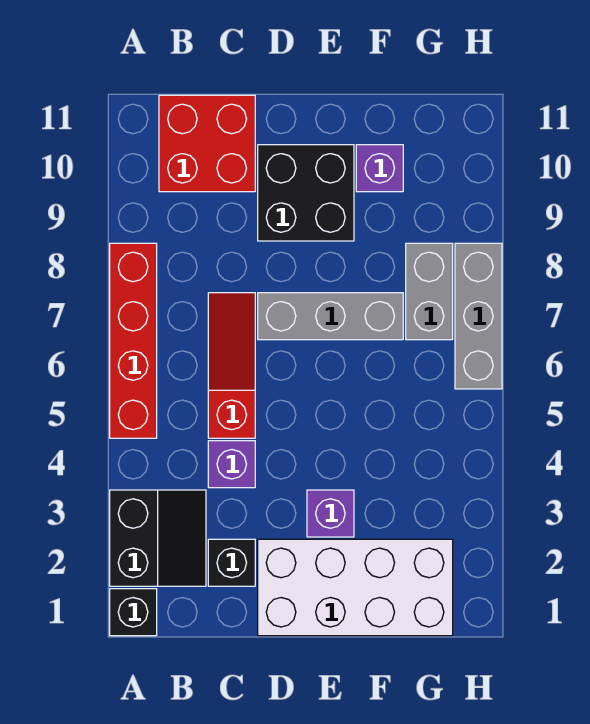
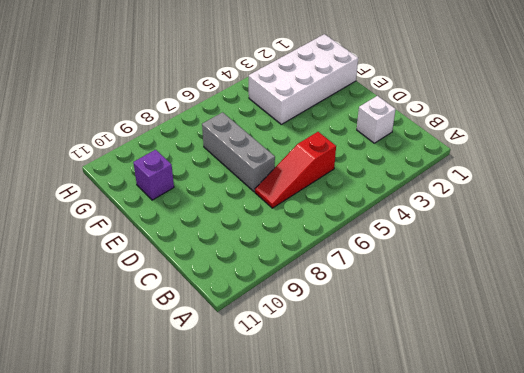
white 1x1 brick [357,96,396,143] -> black 1x1 brick [208,539,255,586]
white 2x4 brick [249,34,358,124] -> white 2x4 brick turned to [258,539,453,636]
none -> black 1x1 brick [110,589,157,636]
none -> black 2x2 slope [110,490,206,586]
none -> red 1x4 brick [110,243,157,438]

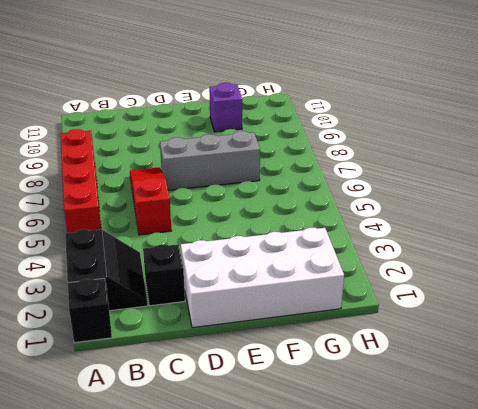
none -> red 2x2 brick [159,95,255,192]
none -> purple 1x1 brick [208,441,255,488]
none -> black 2x2 brick [258,145,354,241]

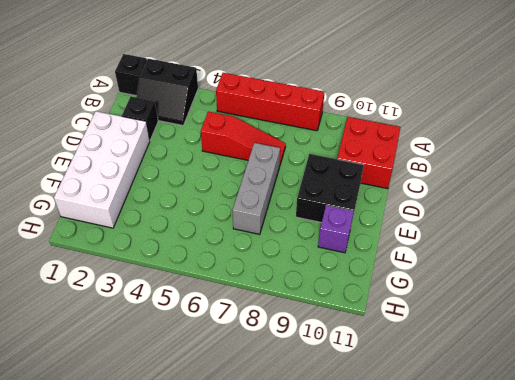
none -> purple 1x1 brick [208,441,255,488]
none -> purple 1x1 brick [307,490,354,537]
none -> grey 1x2 brick [406,243,453,340]

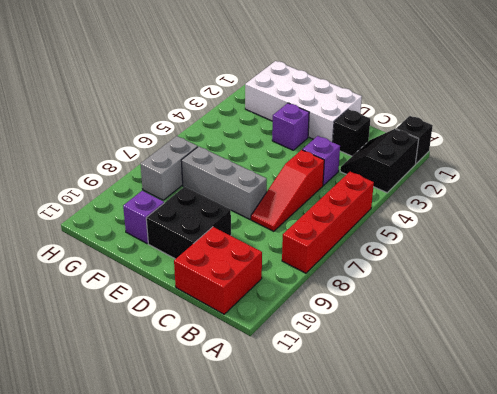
none -> grey 1x3 brick [455,243,502,389]

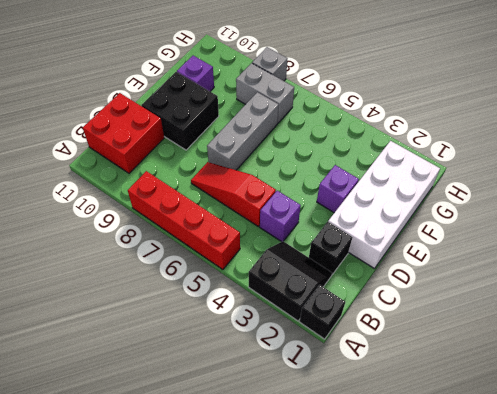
grey 1x1 brick [252,47,287,81] -> grey 1x3 brick [455,243,502,389]

